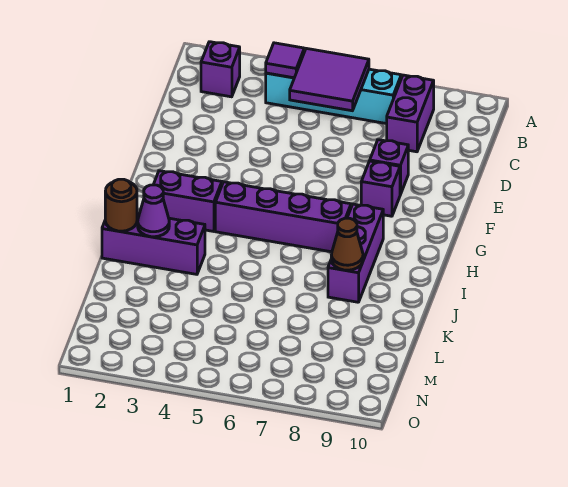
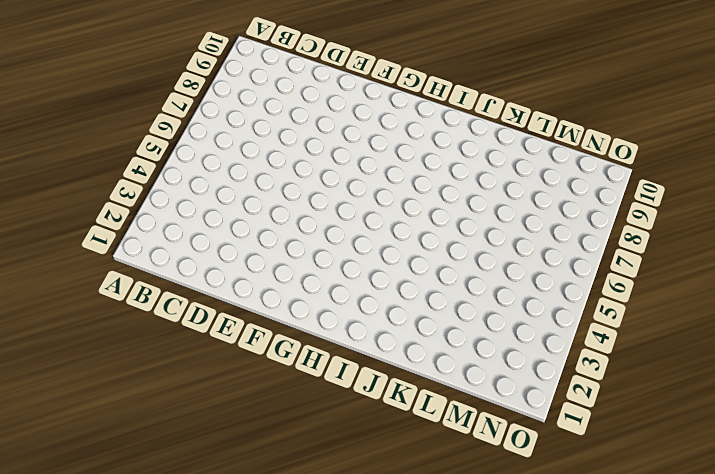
none -> purple 1x1 brick [201,42,240,97]
none -> cyan 1x4 brick [266,69,401,124]
none -> purple 1x2 brick [387,75,434,152]

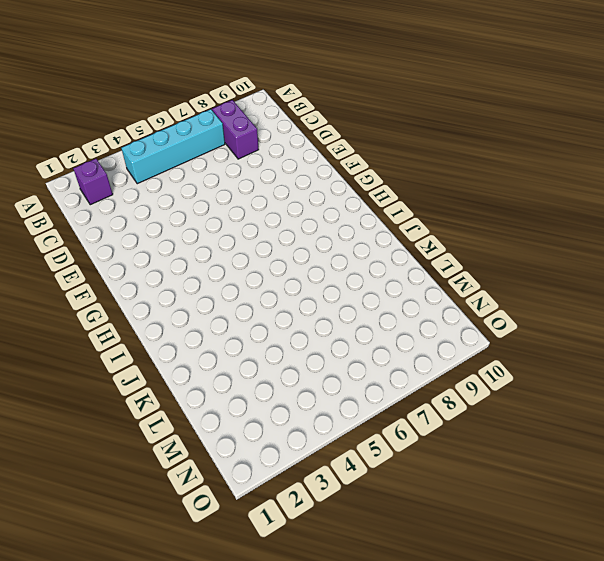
none -> purple 1x1 brick [370,140,408,195]
none -> purple 1x1 brick [361,161,400,216]
none -> purple 1x2 brick [153,171,222,231]

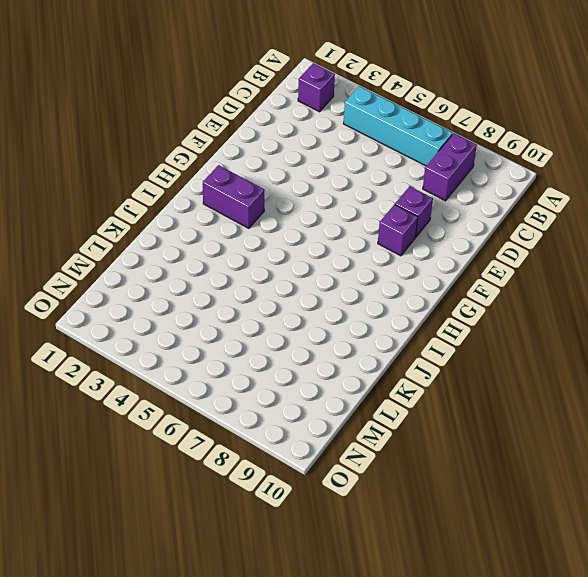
none -> purple 1x4 brick [215,182,351,252]
none -> purple 1x3 brick [328,204,383,302]
none -> purple 1x3 brick [102,213,205,274]

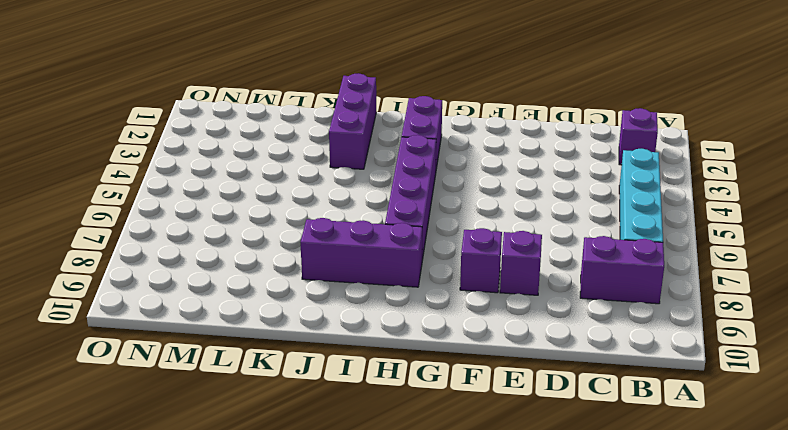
none -> purple 1x1 tile [266,43,304,78]
none -> purple 2x2 tile [290,48,369,111]
none -> brown 1x1 round brick [105,179,137,231]

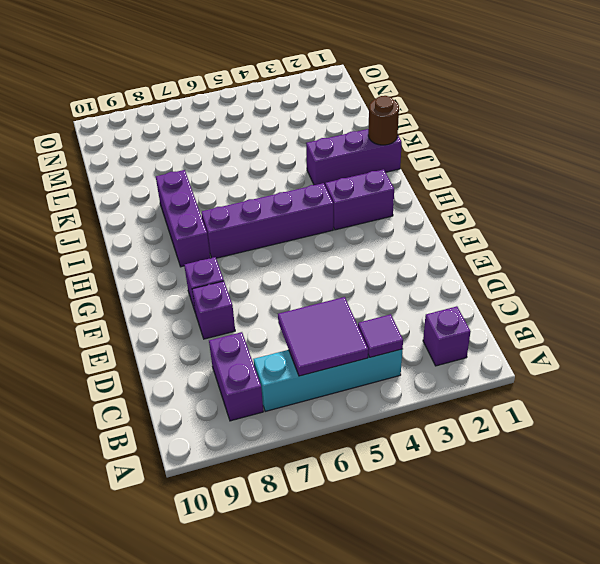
none -> purple 1x1 cone [138,185,169,237]
none -> brown 1x1 cone [331,218,363,270]

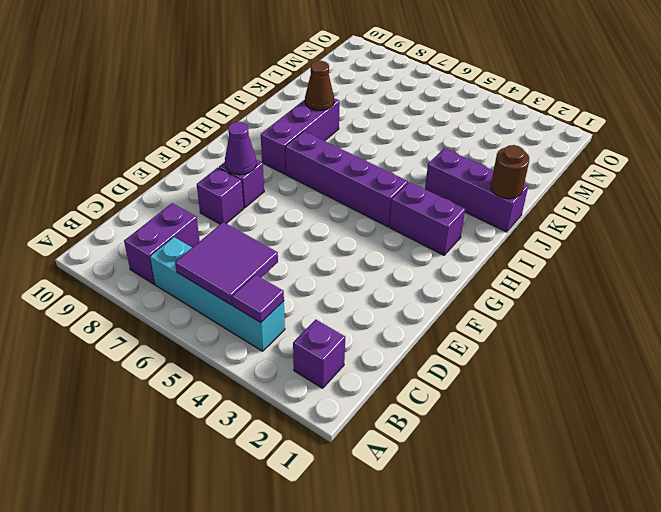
purple 1x1 cone [225,122,256,175] -> purple 1x1 cone moved to [138,185,169,237]

